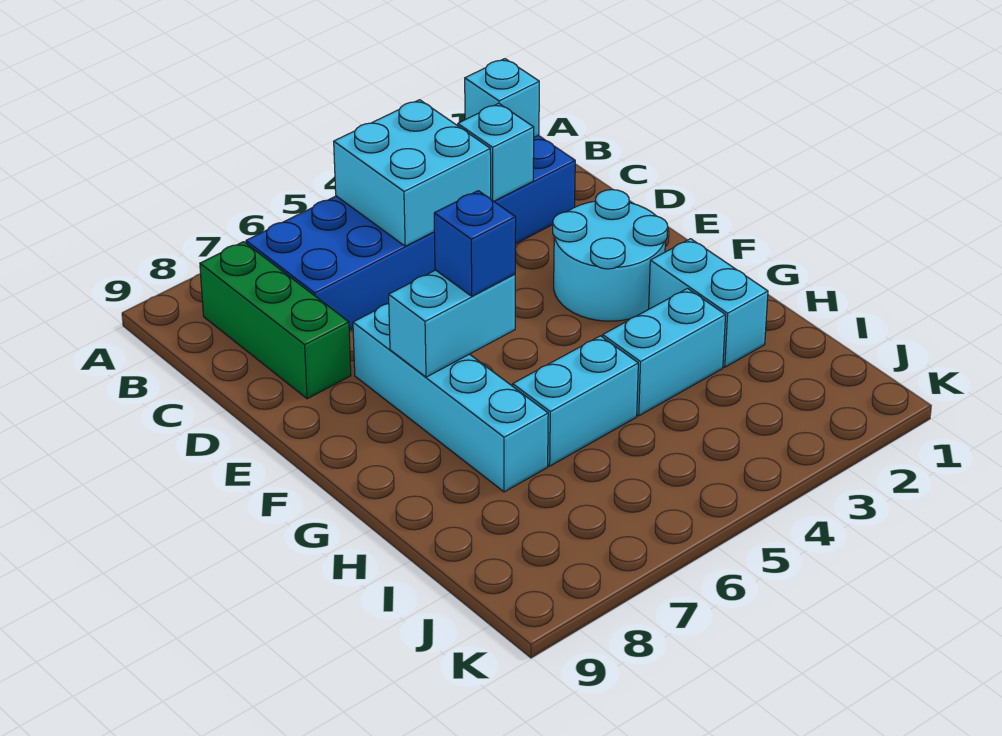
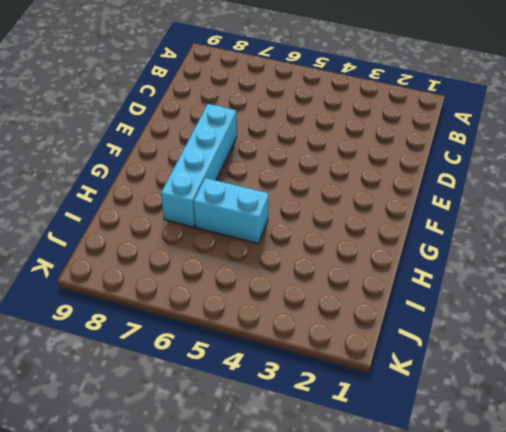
none -> blue 2x6 brick [246,135,575,330]
none -> green 1x3 brick [200,242,351,399]
none -> cyan 2x2 round brick [553,190,668,321]

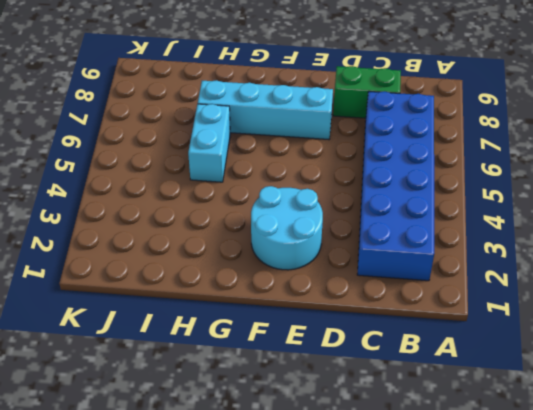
green 1x2 brick [333,66,401,118] -> green 1x3 brick [200,242,351,399]
none -> cyan 1x2 brick [649,239,768,367]
none -> cyan 1x2 brick [603,289,726,416]
none -> cyan 1x1 brick [465,59,539,137]

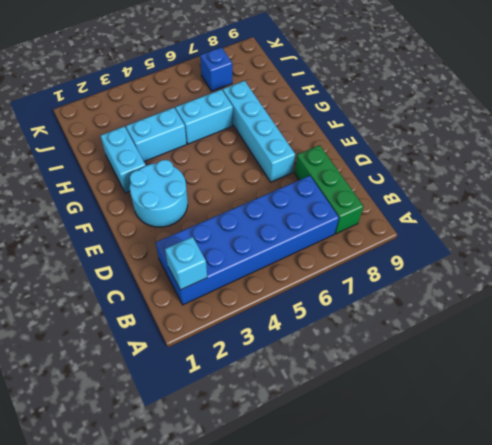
blue 1x1 brick [200,47,232,91] -> blue 1x1 brick moved to [434,191,516,296]
none -> cyan 2x2 brick [334,100,491,246]
none -> cyan 1x1 brick [458,103,534,201]
none -> cyan 1x2 brick [389,270,515,377]

